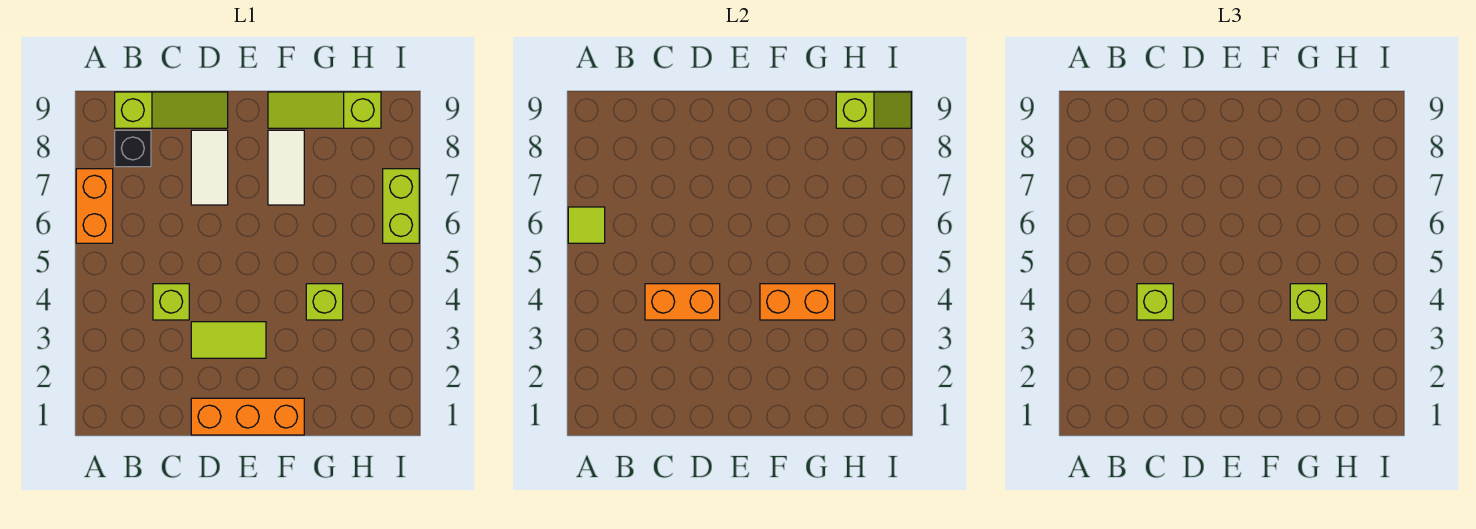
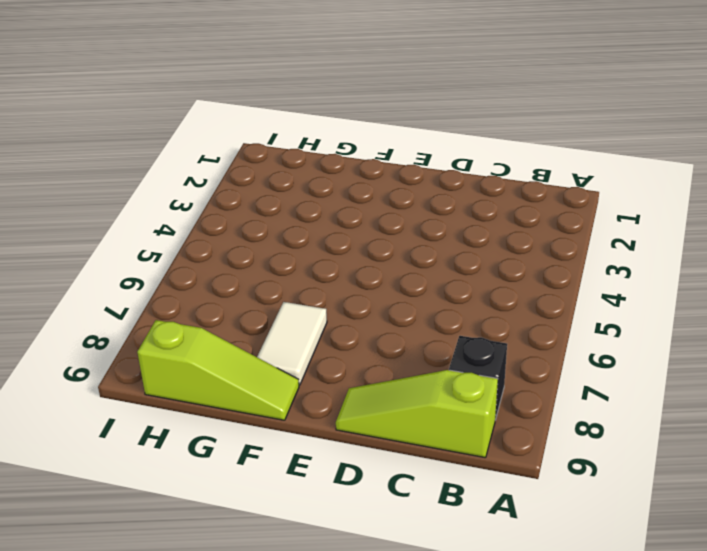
none -> orange 1x2 brick [76,169,113,243]
none -> lime 1x1 brick [153,284,189,320]
none -> orange 1x3 brick [191,398,304,435]

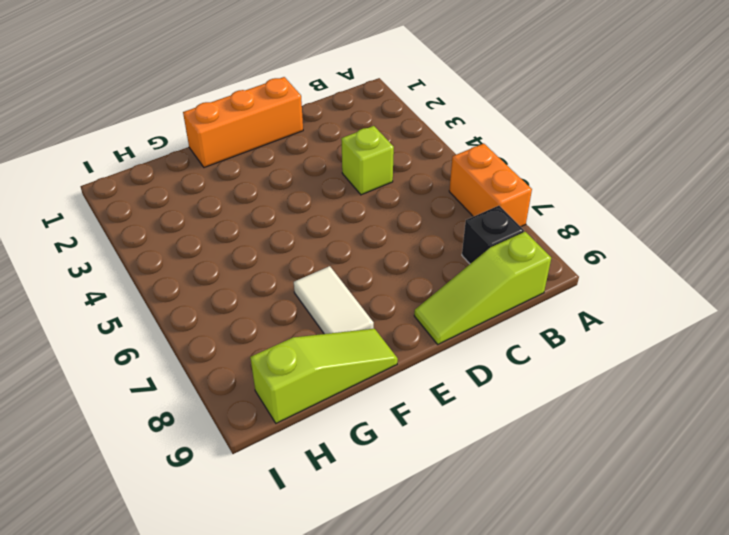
none -> lime 1x2 tile [191,322,266,358]
none -> white 1x2 tile [191,130,228,205]
none -> lime 1x1 brick [306,284,343,320]

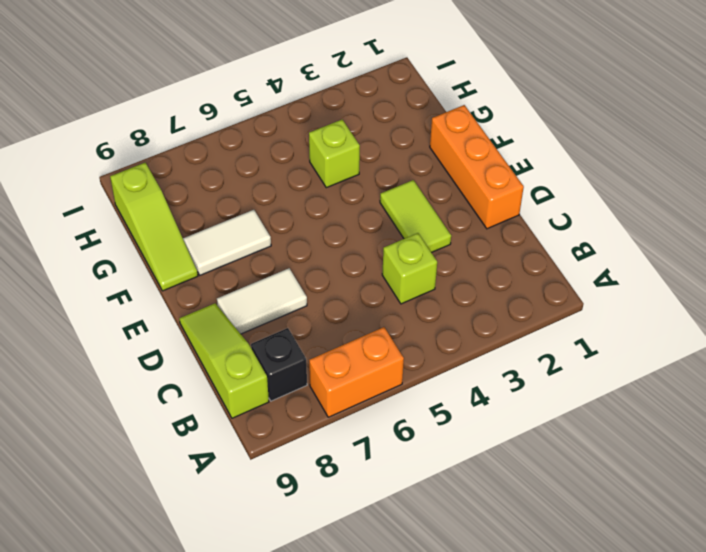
none -> lime 1x2 brick [383,169,419,243]
none -> lime 1x1 tile [568,207,605,243]
none -> orange 1x2 brick [645,284,720,320]

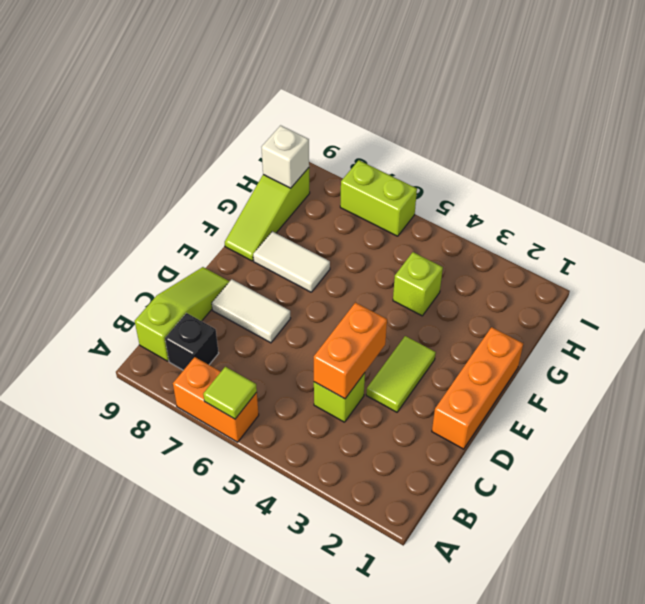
white 1x1 brick [262,125,309,188] -> lime 1x2 slope [836,92,911,128]
none -> orange 1x2 brick [760,284,835,320]
none -> lime 1x1 brick [1137,284,1173,320]
none -> lime 1x1 brick [1290,284,1327,320]

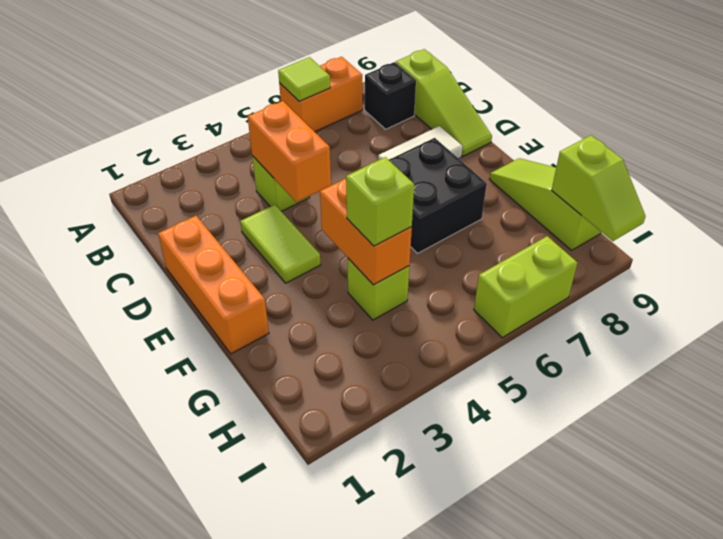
black 2x2 brick [389,138,487,253] -> white 1x2 tile [268,130,304,205]
none -> lime 1x1 brick [1137,284,1173,320]

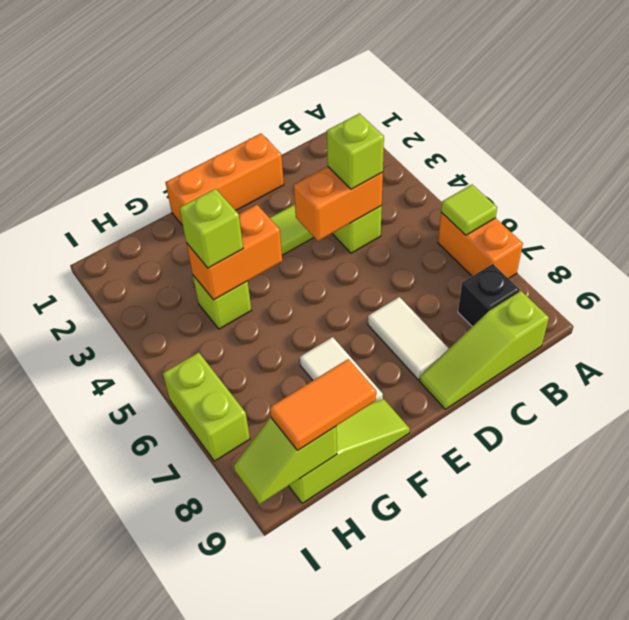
orange 1x2 tile [270,359,376,450] -> none

